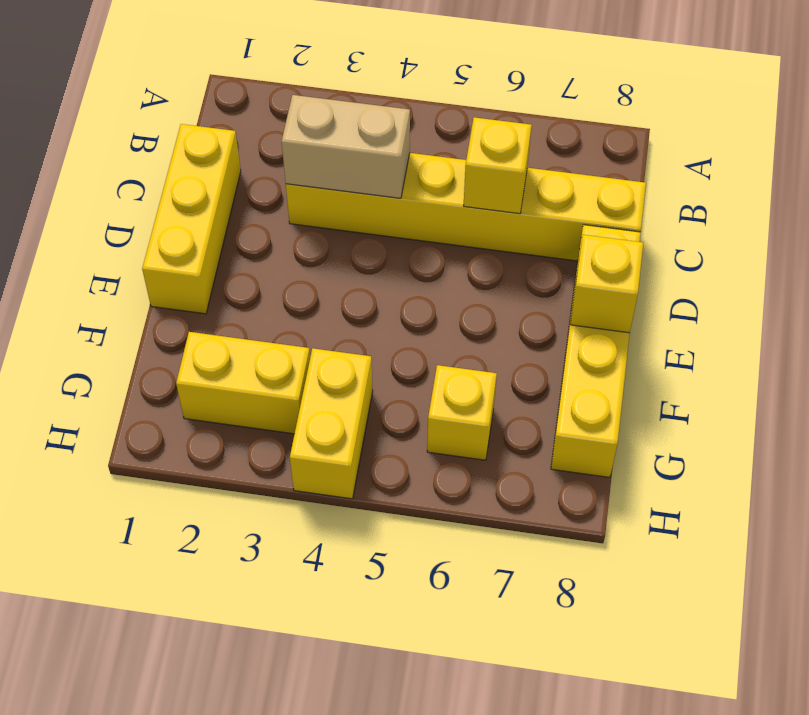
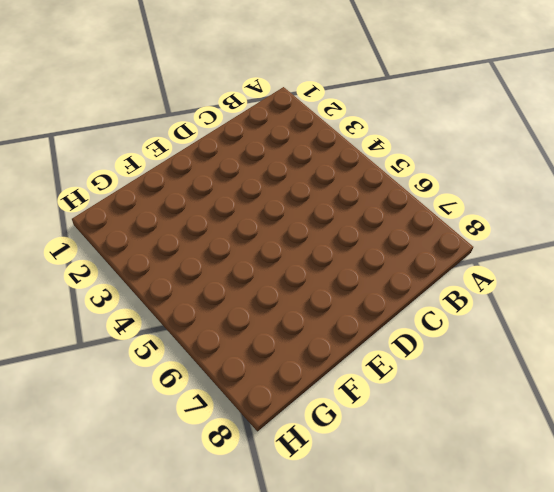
none -> yellow 1x3 brick [142,124,241,314]
none -> yellow 1x6 brick [286,153,646,261]

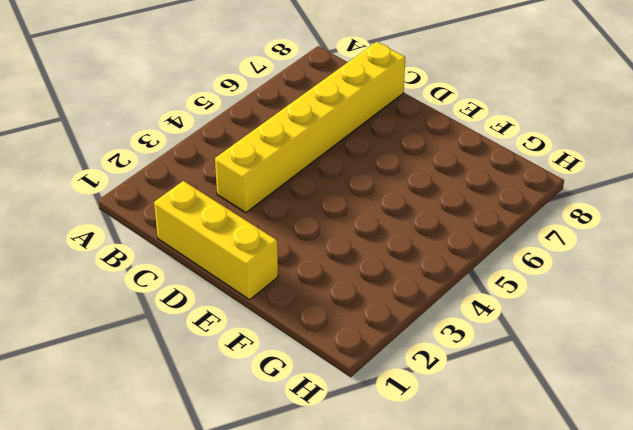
none -> yellow 1x4 brick [551,225,641,477]
none -> yellow 1x2 brick [176,332,310,434]

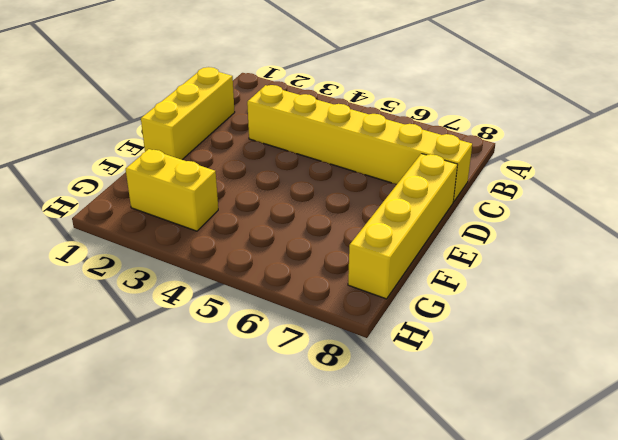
none -> yellow 1x2 brick [290,348,373,499]
none -> yellow 1x1 brick [427,365,497,460]

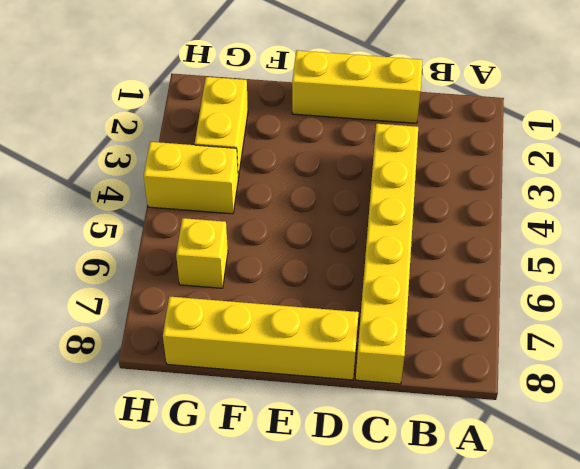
none -> tan 1x2 brick [282,95,410,198]
none -> yellow 1x1 brick [464,117,532,214]

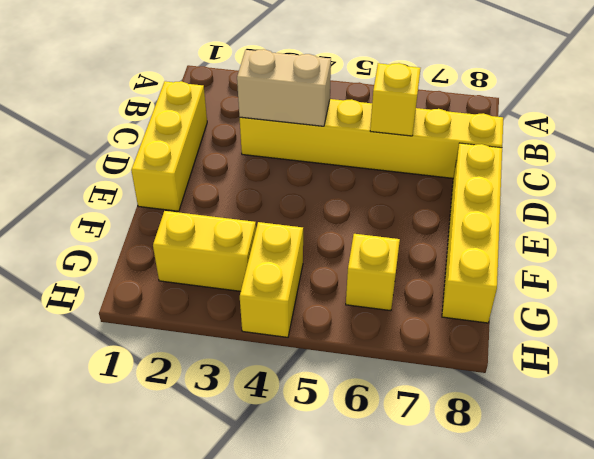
none -> yellow 1x1 brick [570,235,643,333]

